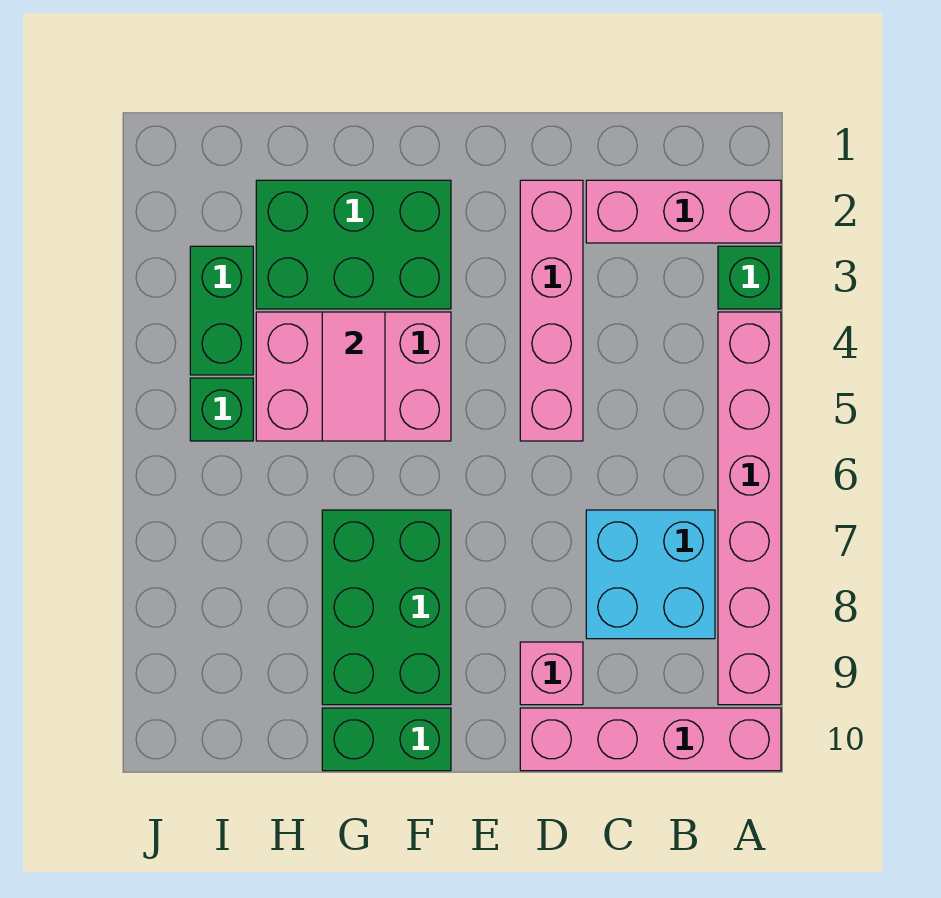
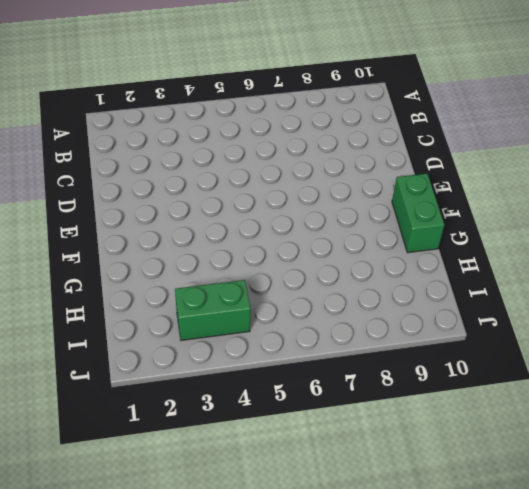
none -> pink 1x3 brick [586,180,781,243]
none -> green 1x1 brick [718,246,781,309]
none -> pink 1x6 brick [718,312,781,705]

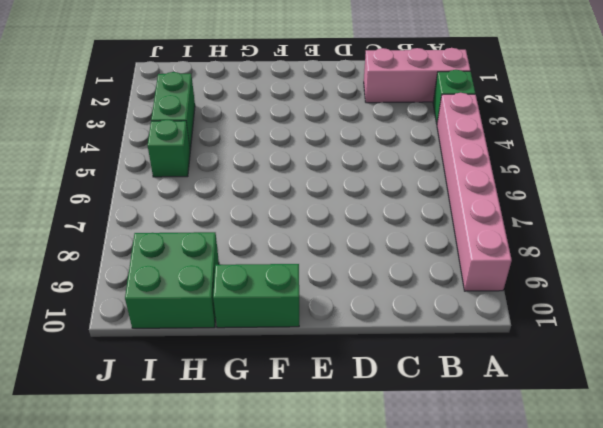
green 2x2 brick [125,232,219,328] -> none
none -> pink 1x4 brick [520,708,781,771]
none -> cyan 2x2 brick [586,510,715,639]
none -> pink 1x4 brick [520,180,583,441]

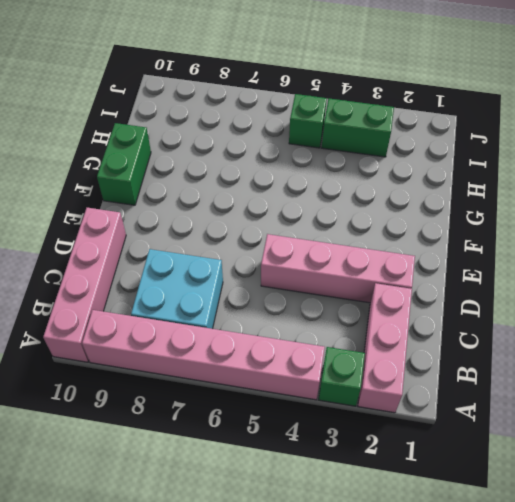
none -> pink 1x1 brick [520,642,583,705]
none -> green 2x3 brick [256,180,451,309]
none -> pink 2x3 brick [256,312,451,441]

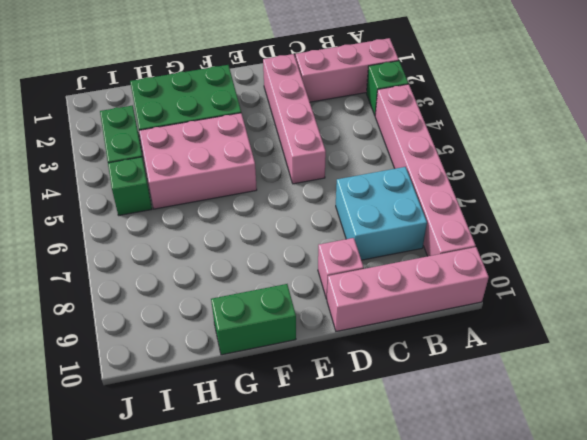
none -> green 2x3 brick [322,510,451,705]
none -> pink 1x2 tile [322,312,385,441]

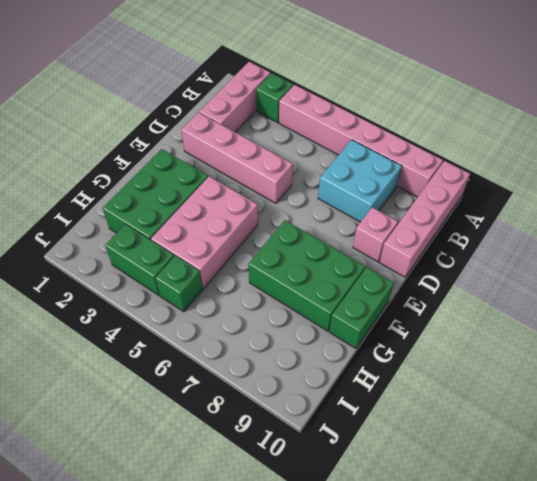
none -> pink 1x2 tile [322,312,385,441]

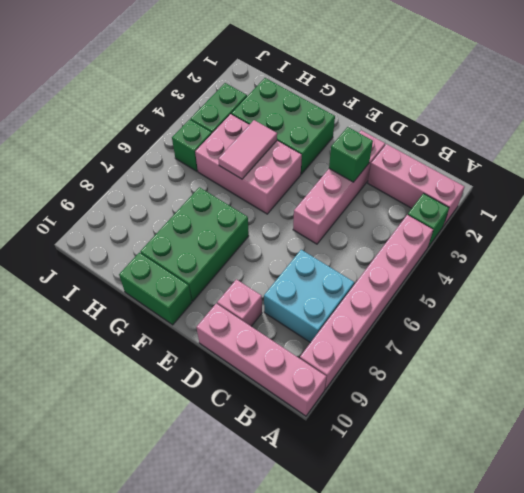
green 1x1 brick [329,127,373,182] -> none

